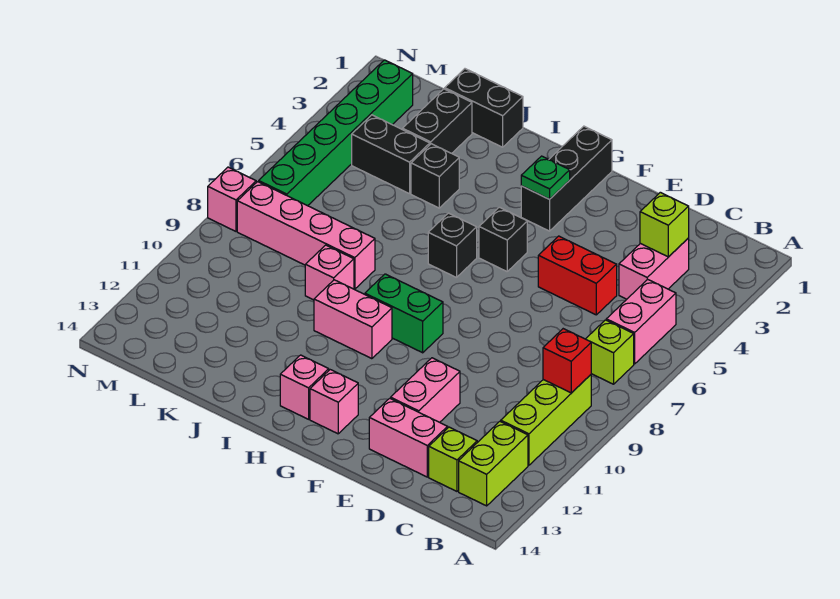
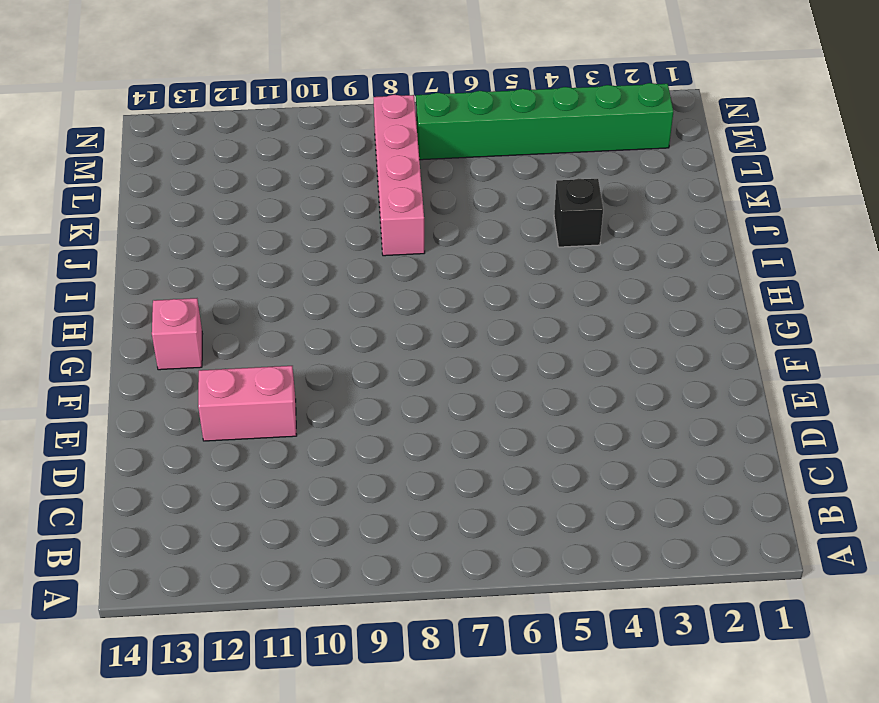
none -> pink 1x2 brick [606,279,676,364]
none -> lime 1x1 brick [586,320,634,384]
none -> lime 1x3 brick [501,375,591,465]

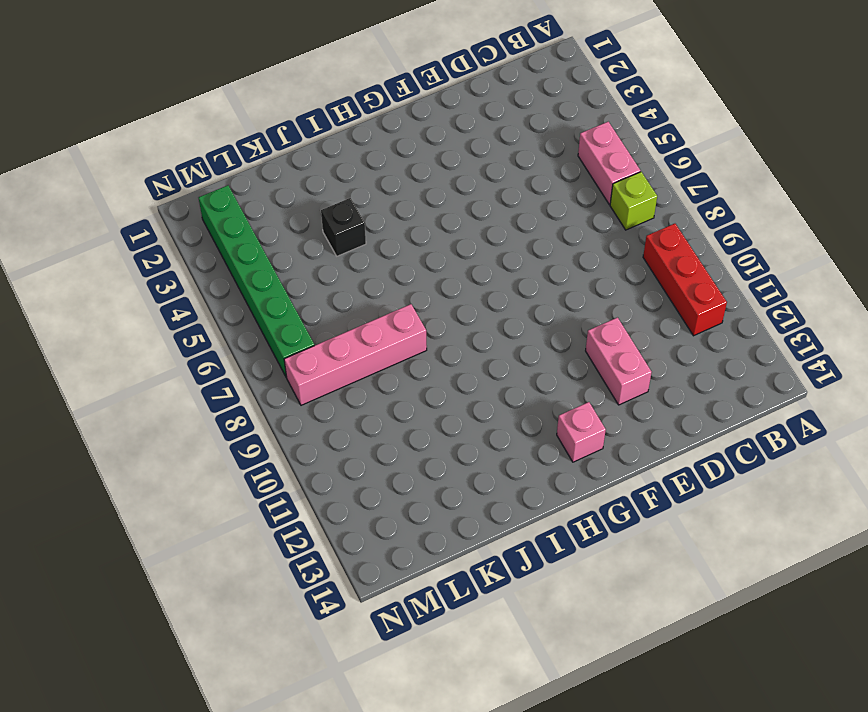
red 1x3 brick [643,224,727,336] -> lime 1x3 brick [501,375,591,465]
none -> lime 1x2 brick [459,421,528,506]
none -> pink 1x2 brick [619,238,689,299]
none -> lime 1x1 brick [429,427,477,491]

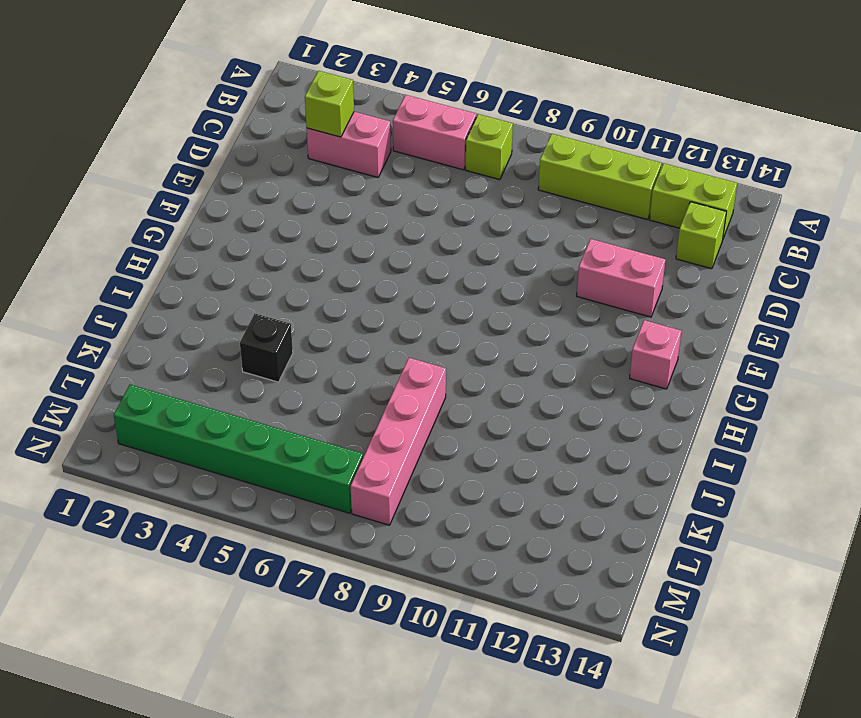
none -> red 1x2 brick [538,236,617,315]
none -> pink 1x2 brick [369,398,448,477]
none -> black 1x3 brick [521,126,612,231]

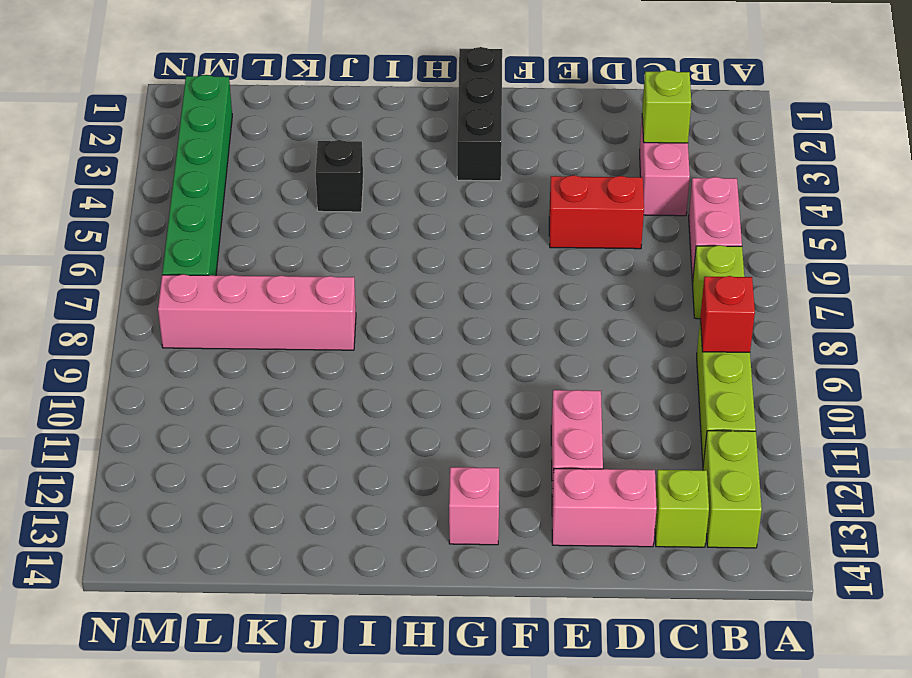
none -> black 1x1 brick [479,207,527,271]
none -> green 1x2 brick [365,274,443,353]
none -> black 1x1 brick [428,213,477,278]

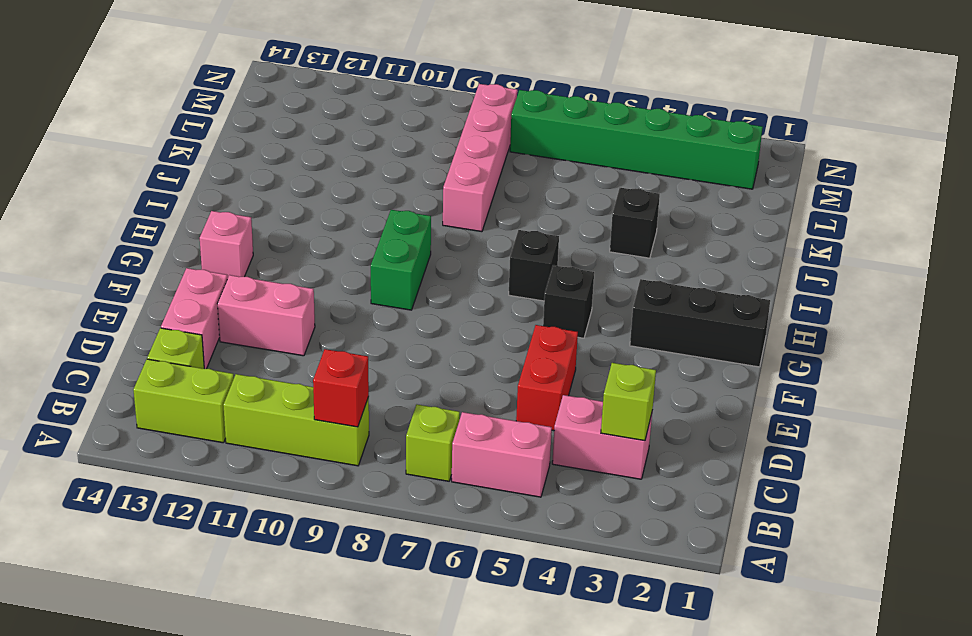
none -> pink 1x2 brick [314,280,392,359]
none -> pink 1x1 brick [280,355,329,419]
none -> black 1x2 brick [445,69,523,147]

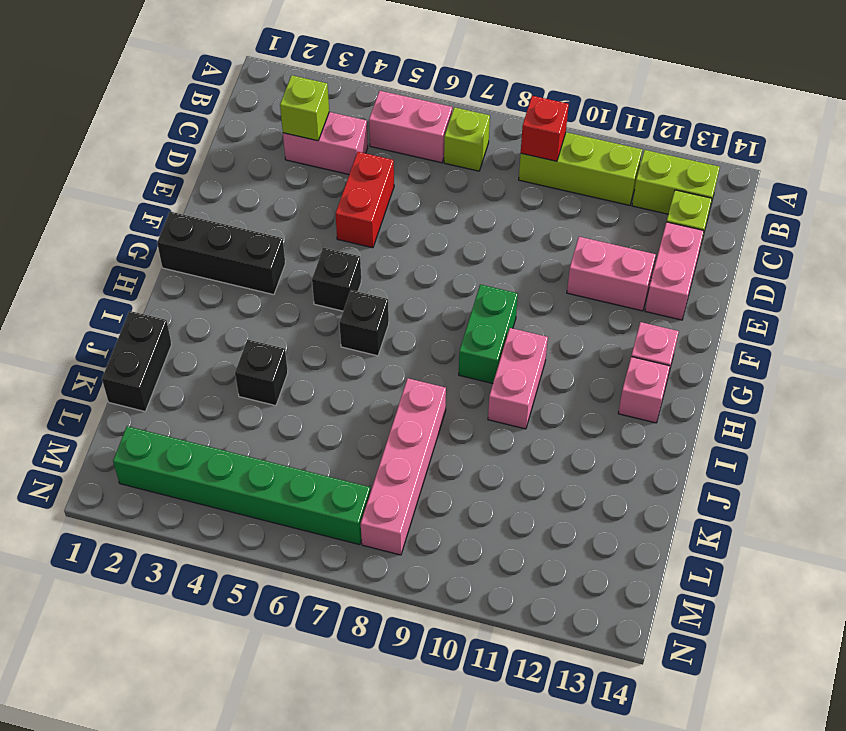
none -> pink 1x1 brick [305,245,354,300]
none -> black 1x2 brick [403,89,472,153]
none -> black 1x2 brick [352,115,430,194]

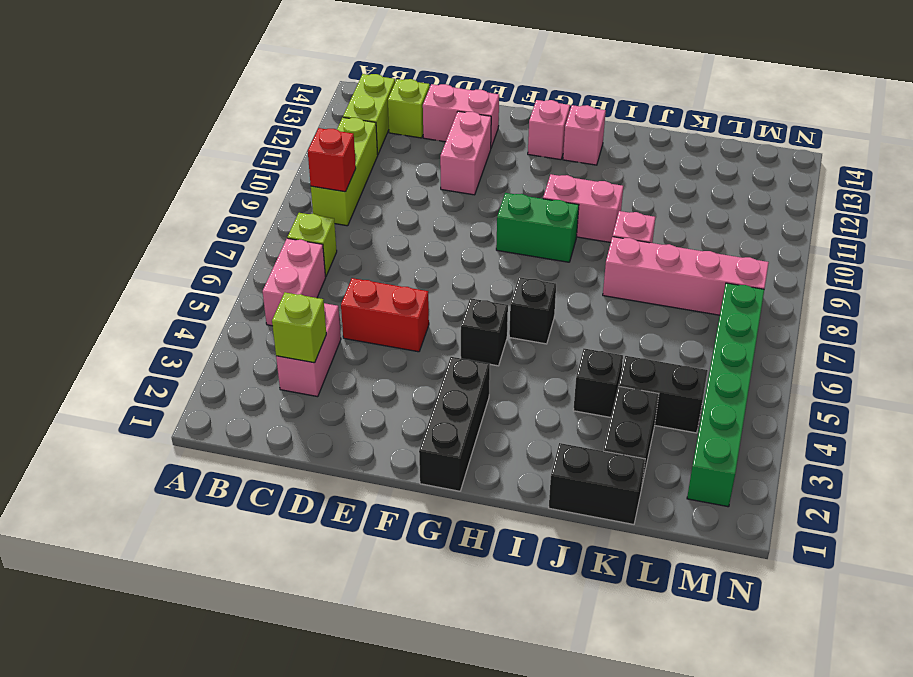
none -> pink 1x1 brick [208,167,256,231]
none -> green 1x1 plate [521,156,570,199]

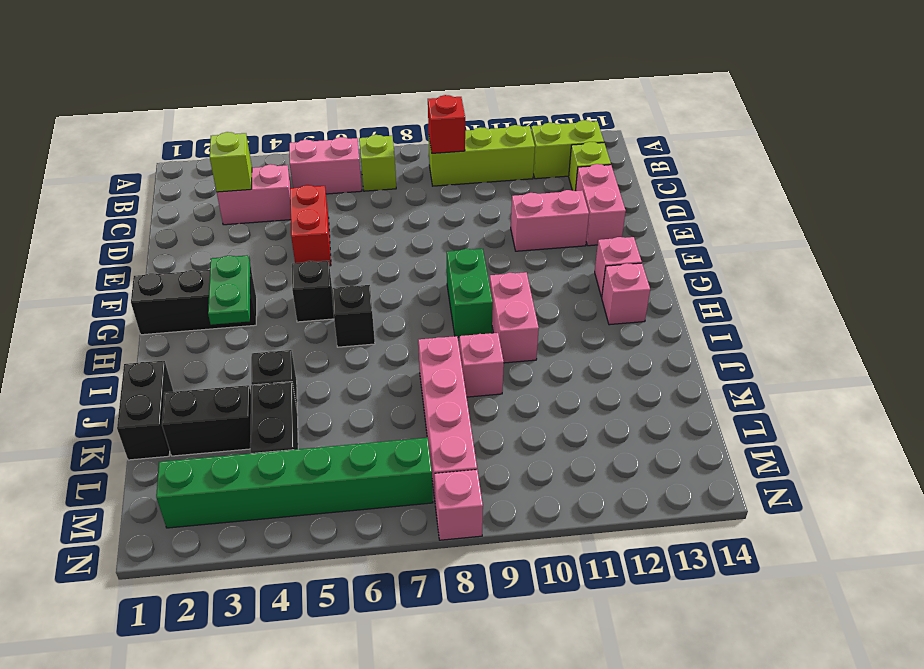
green 1x2 plate [208,255,251,325] -> green 1x1 plate [521,156,570,199]

